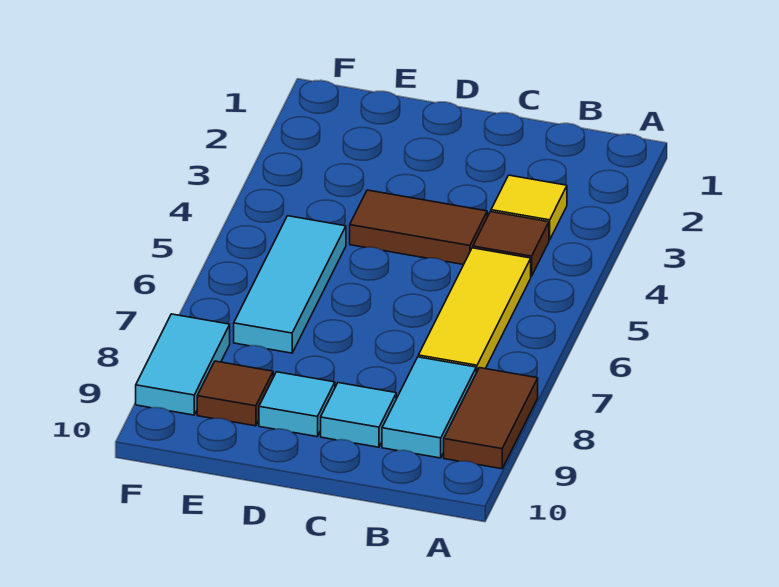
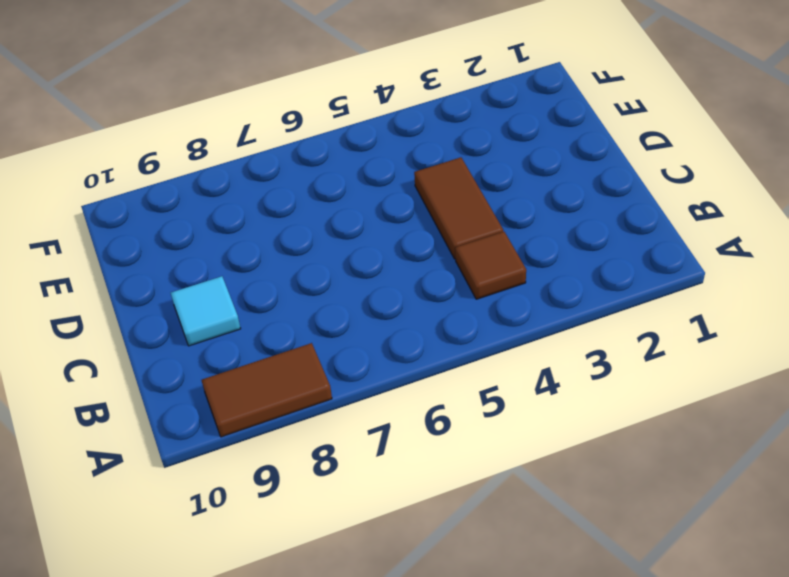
none -> yellow 1x1 tile [491,175,567,240]
none -> yellow 1x3 tile [418,248,531,373]

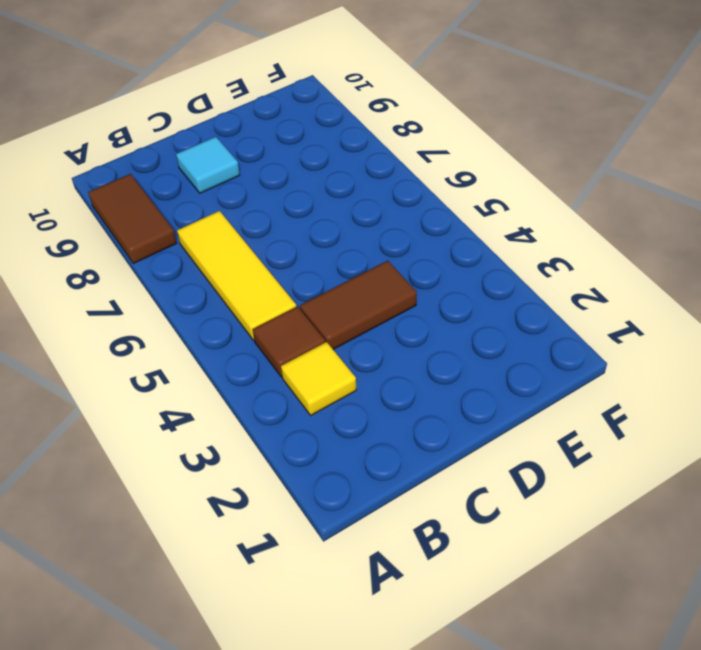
none -> cyan 1x2 tile [382,357,476,458]
none -> cyan 1x1 tile [259,372,335,437]

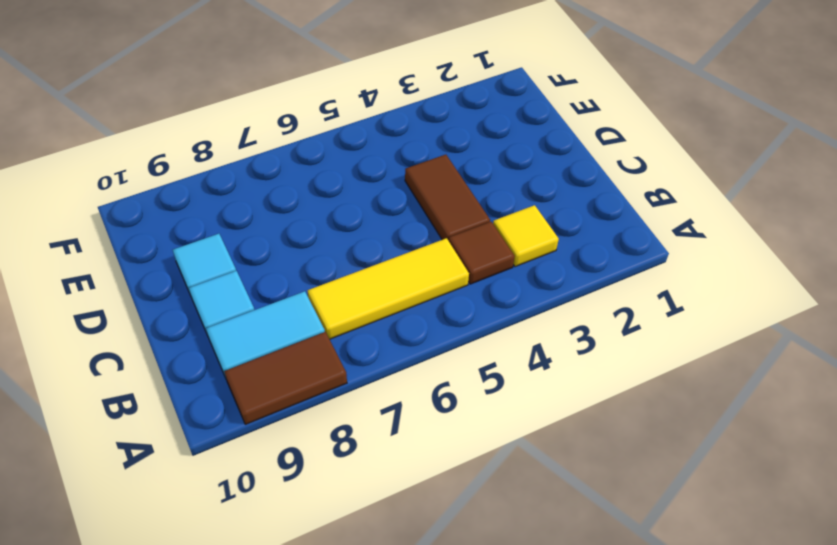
none -> cyan 1x3 tile [234,216,346,353]
none -> brown 1x1 tile [197,361,273,426]

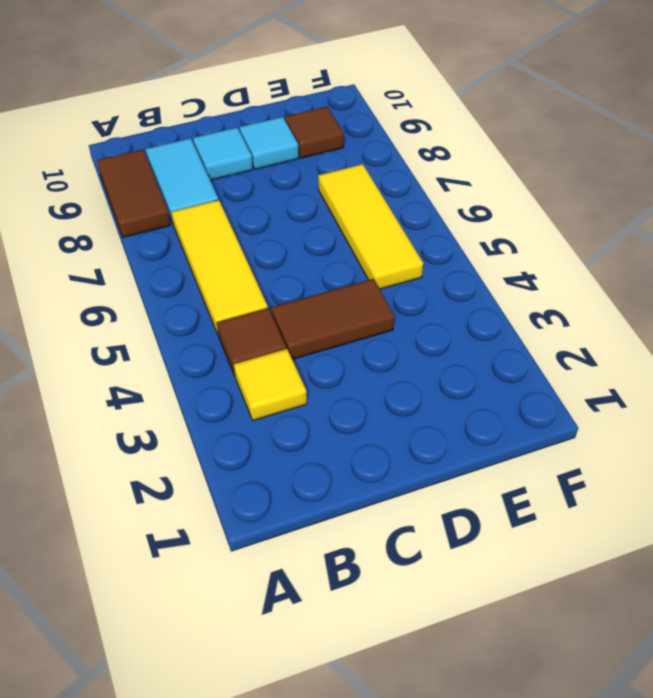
yellow 1x3 tile [318,164,423,289] -> cyan 1x3 tile [234,216,346,353]
none -> cyan 1x2 tile [136,314,230,415]

